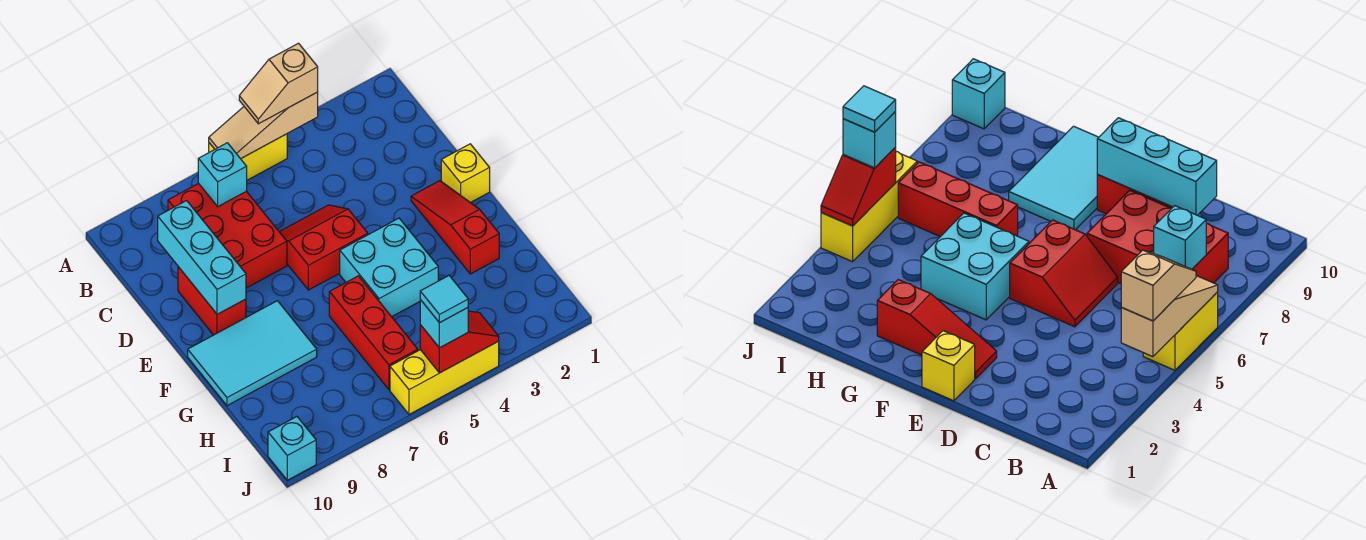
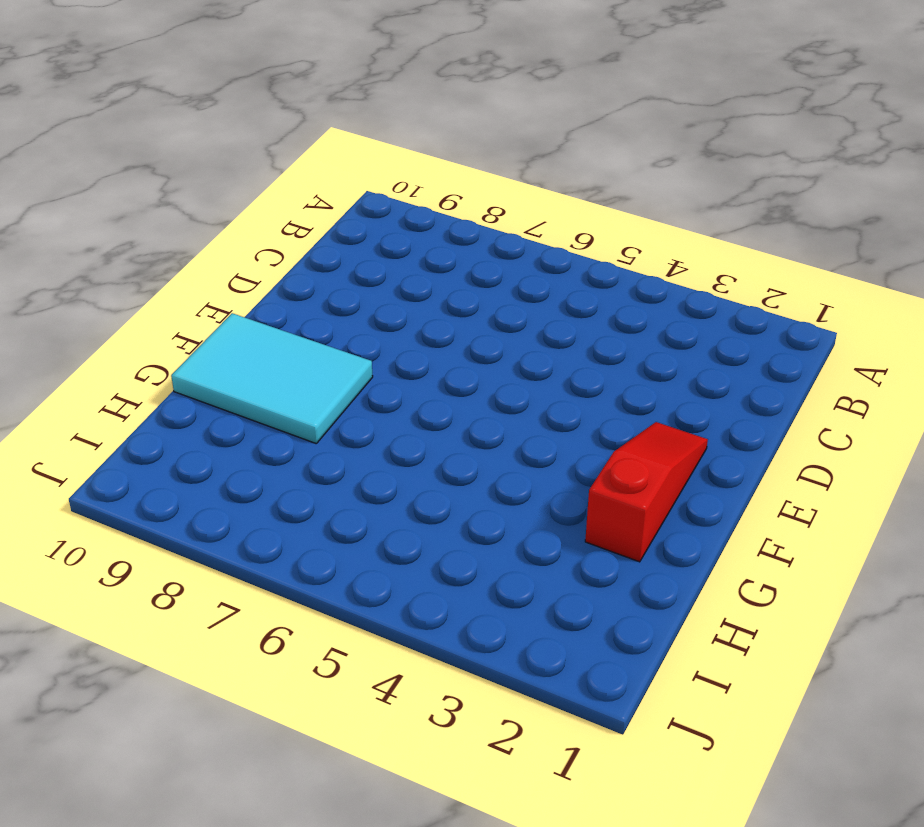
none -> yellow 1x2 brick [209,134,287,180]
none -> red 2x3 brick [168,183,287,288]
none -> red 2x2 slope [279,205,368,290]

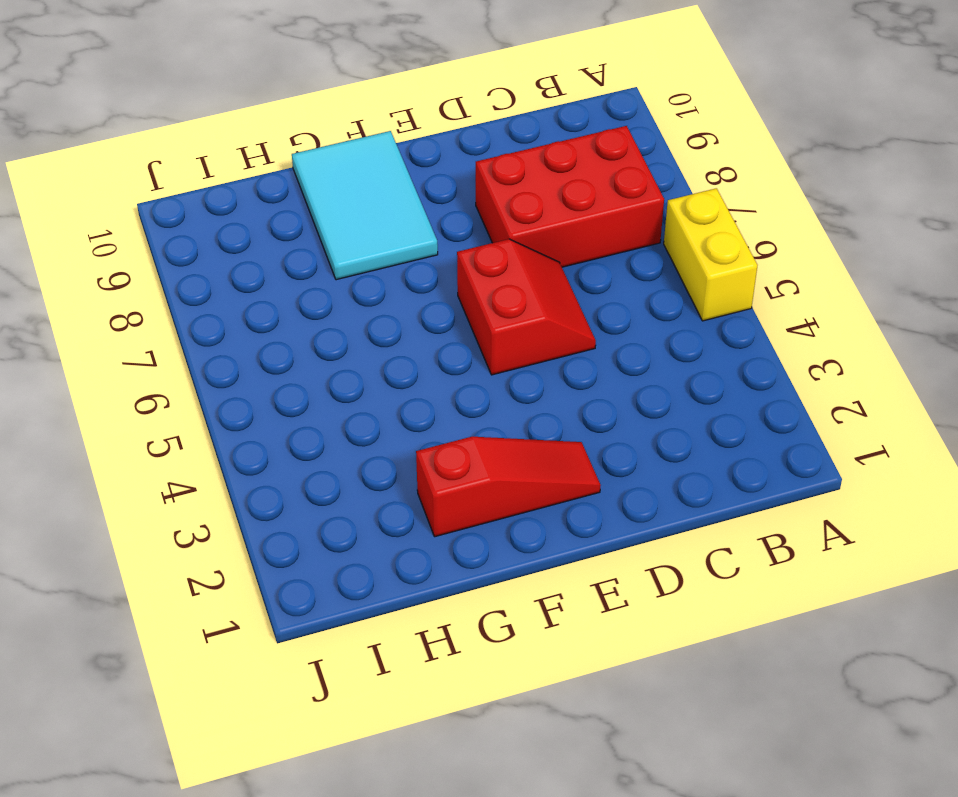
none -> red 1x2 brick [178,267,246,335]
none -> yellow 1x1 brick [441,144,490,203]
none -> cyan 2x2 brick [340,218,438,317]

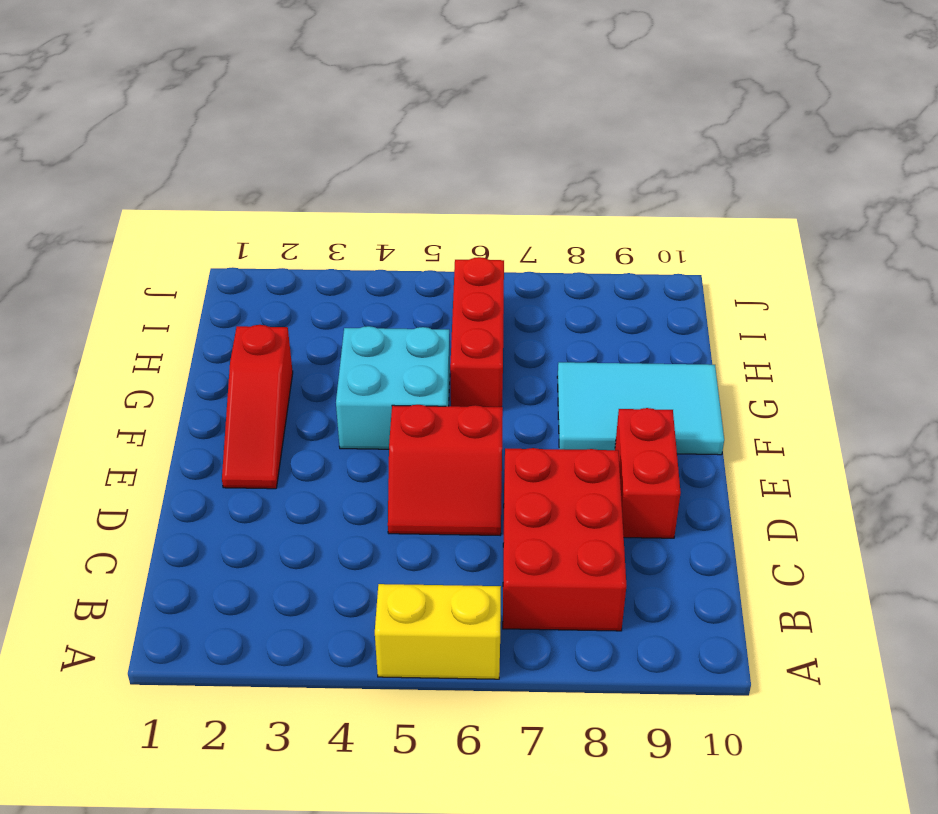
none -> yellow 1x1 brick [441,144,490,203]
none -> yellow 1x3 brick [390,341,499,414]
none -> cyan 1x1 brick [268,417,316,480]

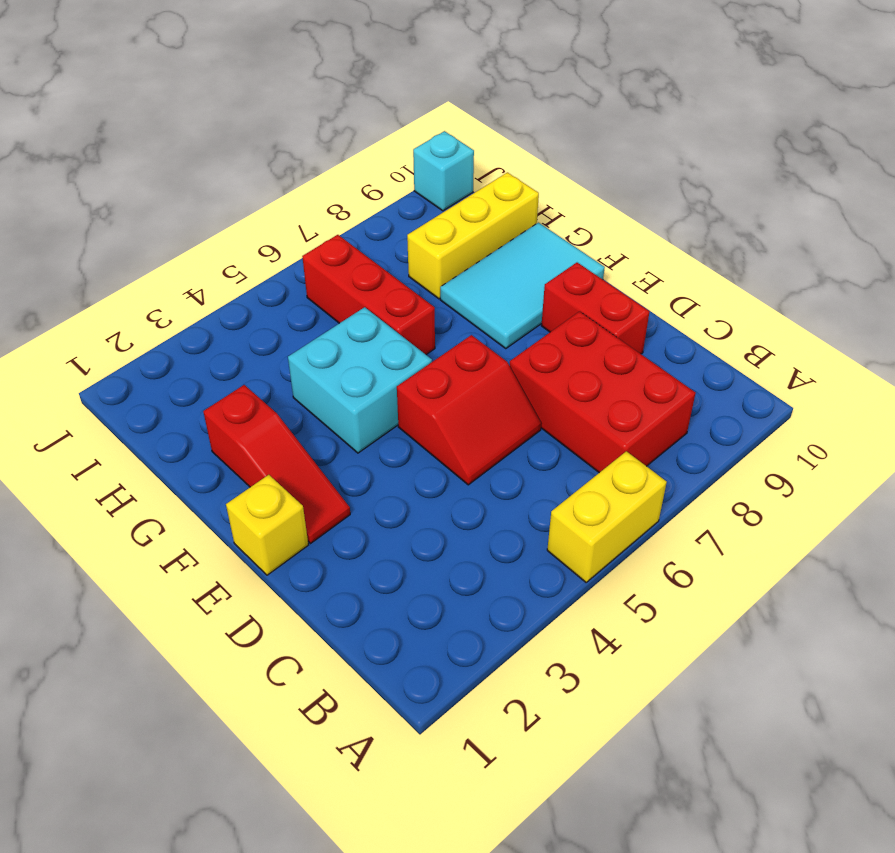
yellow 1x3 brick [407,172,539,299] -> yellow 1x3 brick moved to [390,341,499,414]
none -> tan 1x3 slope [209,92,318,159]
none -> cyan 1x1 brick [198,143,247,206]
none -> cyan 1x3 brick [158,201,246,314]

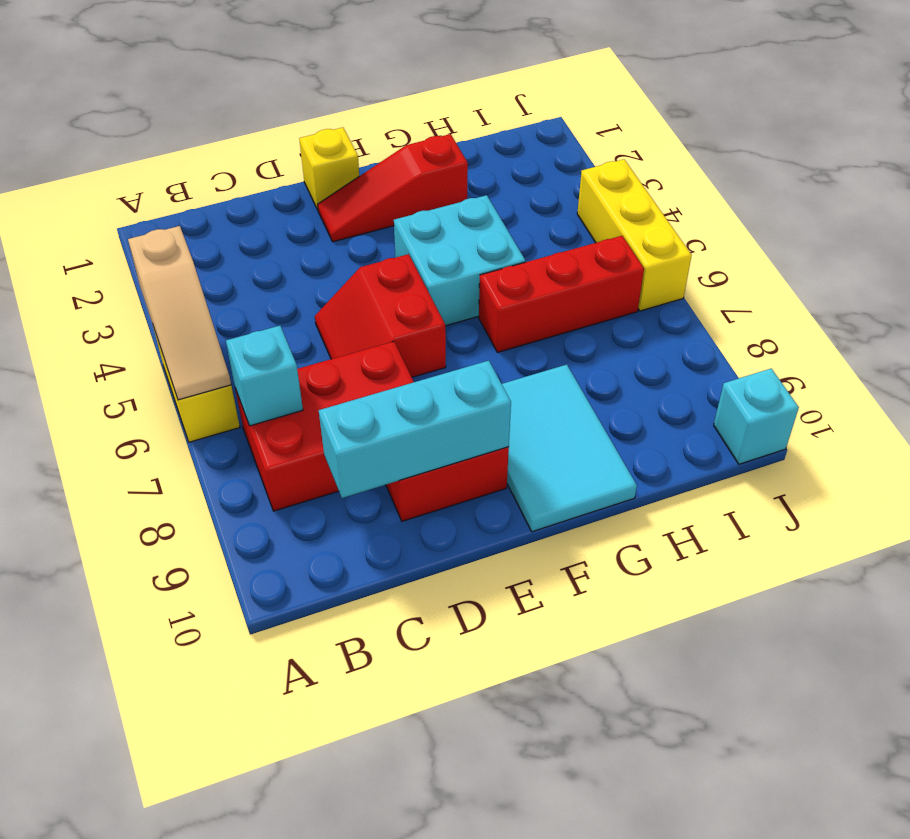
none -> red 1x2 slope [420,311,499,373]
none -> tan 1x2 slope [239,43,318,124]
none -> cyan 1x1 brick [420,300,468,348]

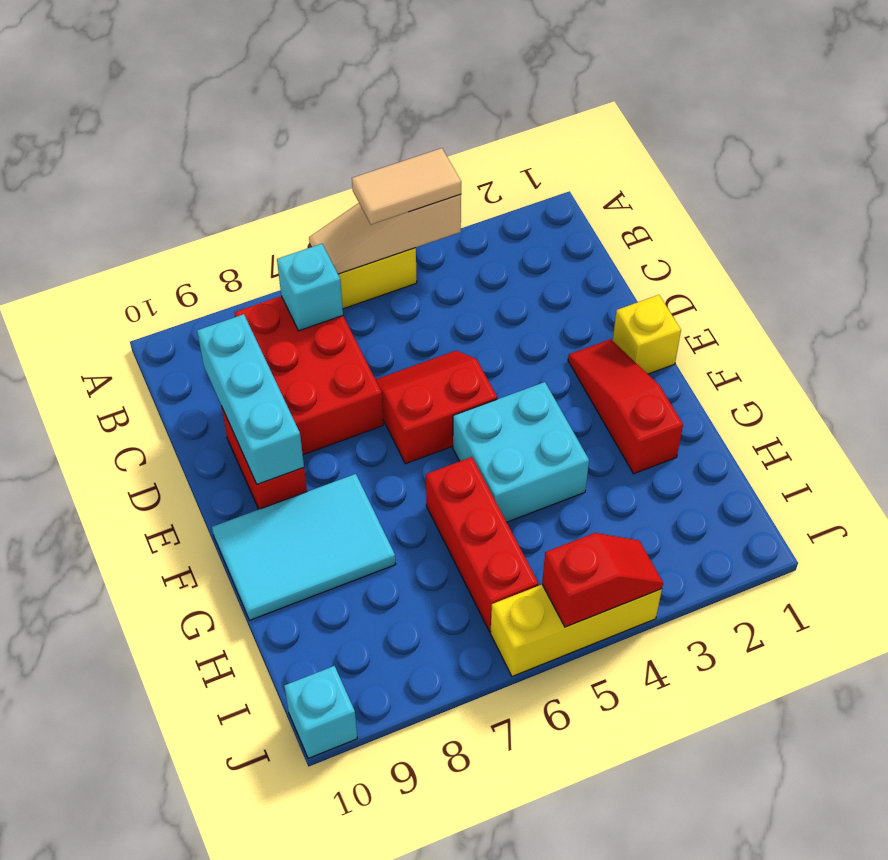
tan 1x2 tile [352,148,461,224] -> tan 1x2 slope [239,43,318,124]
none -> cyan 1x1 brick [420,300,468,348]
none -> cyan 1x1 tile [420,276,468,323]

